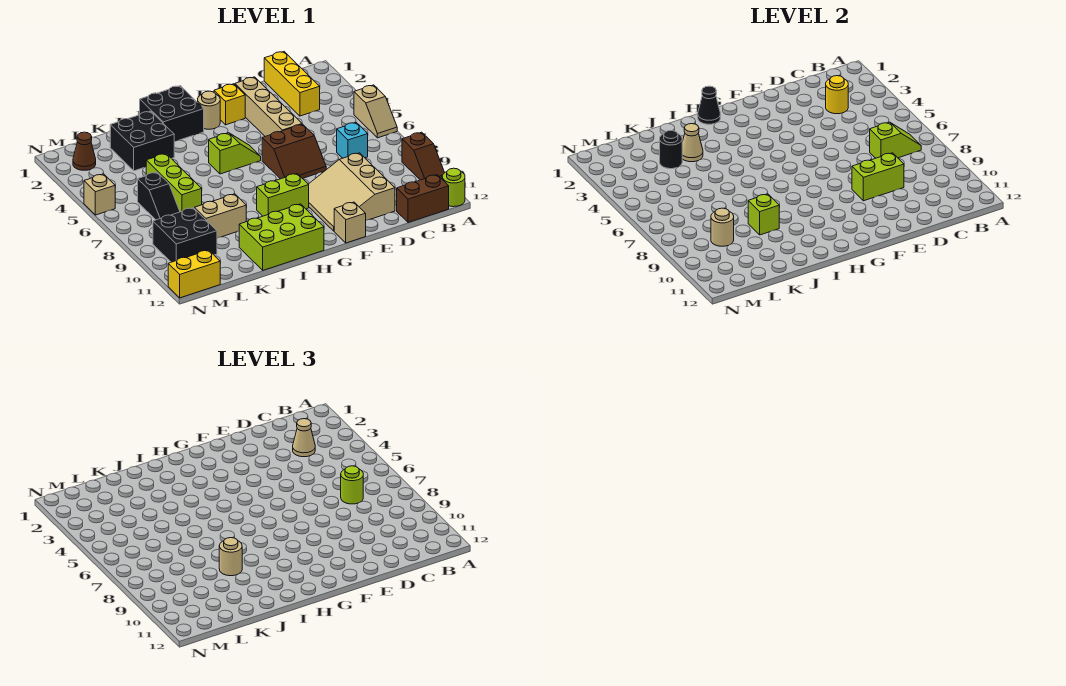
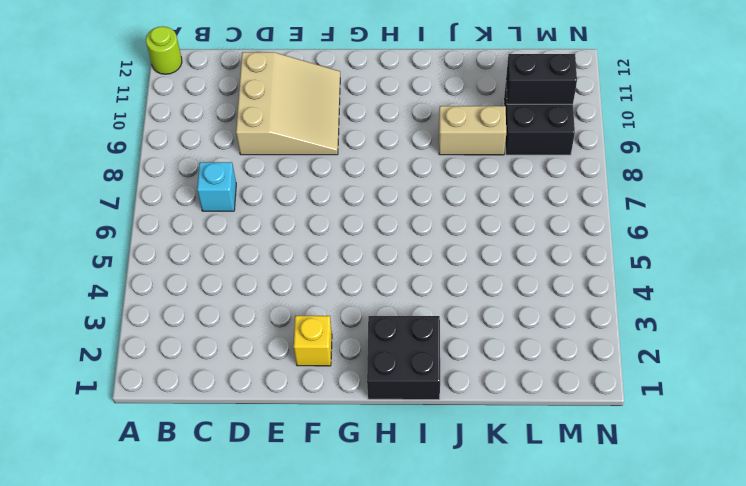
black 1x2 brick [506,54,577,104] -> none
none -> tan 1x2 slope [354,85,397,138]
none -> brown 1x2 slope [402,132,445,180]
none -> brown 1x2 brick [397,175,449,223]
none -> yellow 1x3 brick [264,52,320,116]

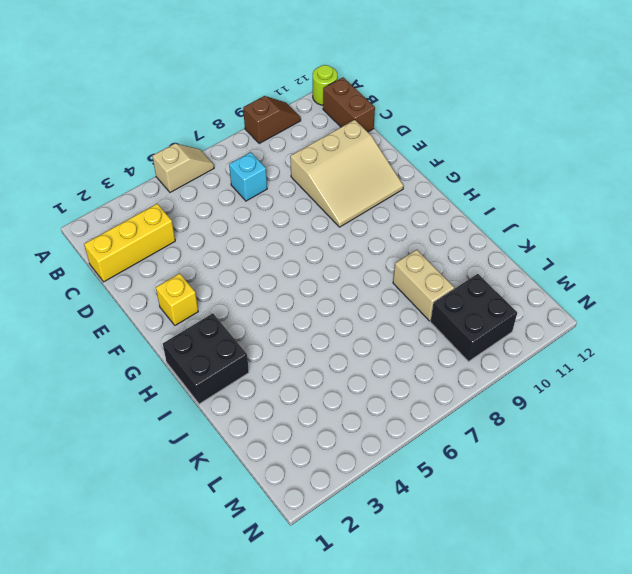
none -> tan 1x4 brick [235,77,302,136]
none -> brown 2x2 slope [262,124,326,179]
none -> tan 1x1 brick [334,202,366,243]
none -> tan 1x1 round brick [198,91,220,129]

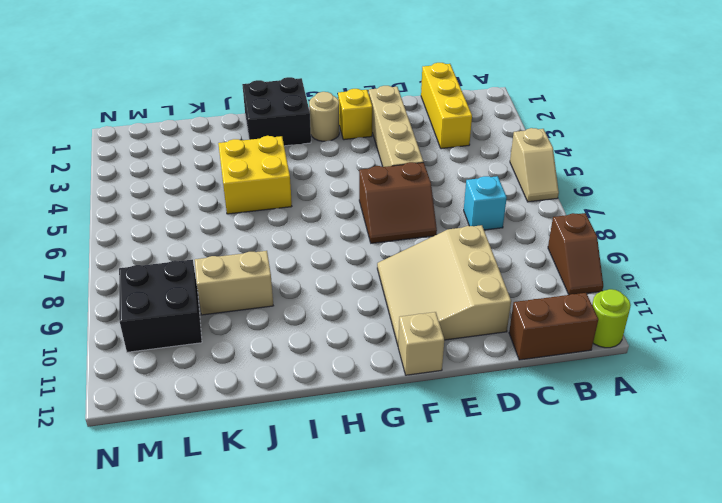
yellow 2x2 brick [218,136,292,214] -> none
none -> lime 1x2 slope [209,133,261,174]
none -> lime 1x2 brick [257,174,309,216]
none -> lime 2x3 brick [239,204,324,270]
none -> black 2x2 brick [110,111,174,171]

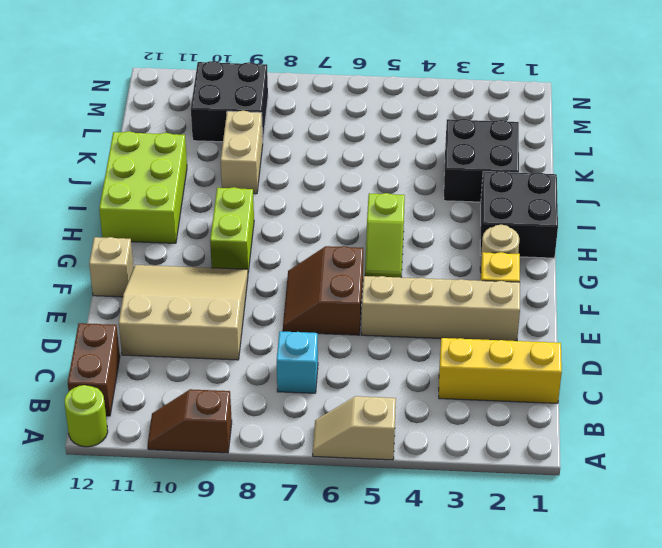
none -> lime 1x3 brick [146,154,202,212]
none -> black 1x2 slope [138,172,180,220]
none -> brown 1x1 cone [73,132,96,170]
none -> yellow 1x2 brick [168,250,220,298]

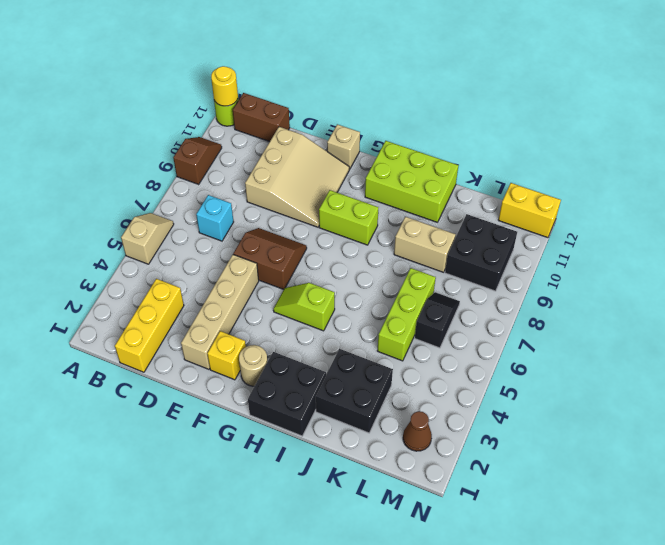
yellow 1x1 round brick [211,66,238,106] -> yellow 1x1 round brick moved to [826,76,848,114]
none -> tan 1x1 brick [84,174,115,215]
none -> lime 1x2 slope [870,122,921,158]
none -> lime 1x2 brick [852,153,904,201]
none -> black 1x1 cone [698,86,720,124]

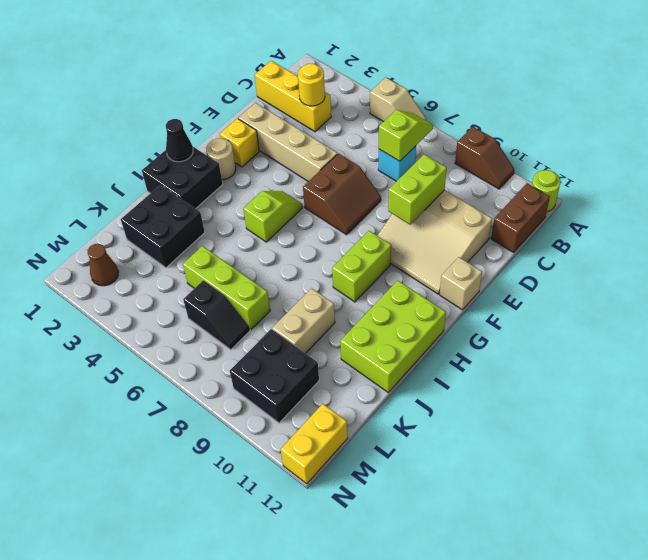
none -> tan 1x1 brick [84,174,115,215]
none -> tan 1x1 cone [682,124,703,162]
none -> lime 1x1 brick [748,194,779,235]
none -> black 1x1 round brick [660,130,682,169]

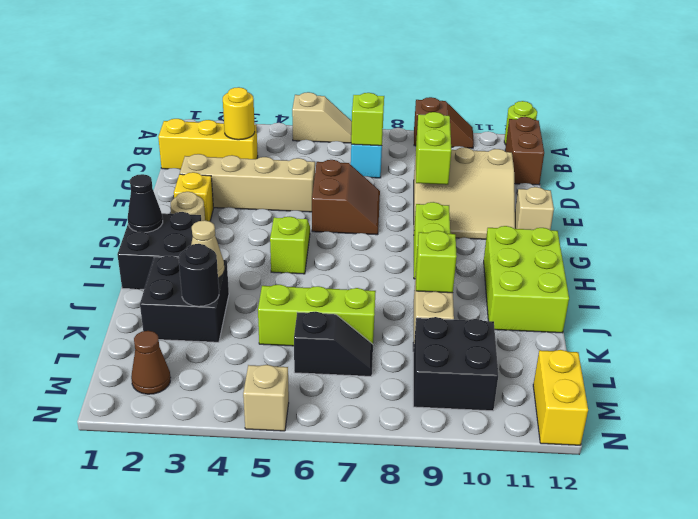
none -> tan 1x1 round brick [711,208,734,246]
none -> tan 1x1 cone [293,419,315,457]
none -> lime 1x1 round brick [341,466,363,504]
none -> tan 1x1 round brick [219,538,242,576]

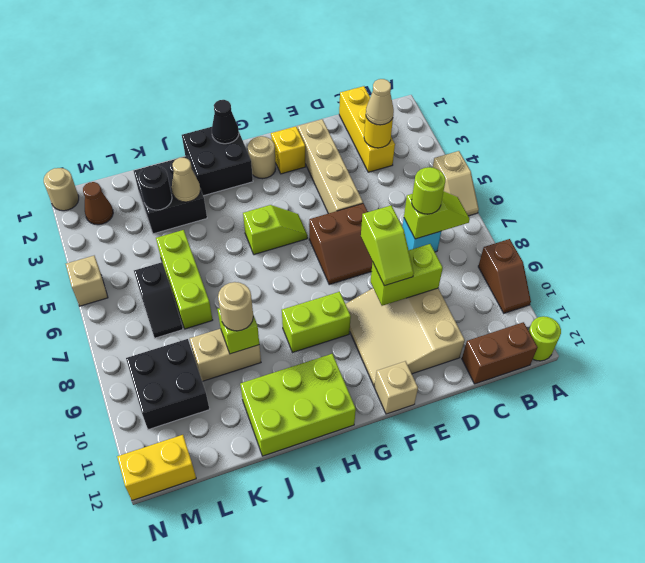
lime 1x2 slope [361,206,414,286] -> none
tan 1x1 round brick [44,168,79,211] -> tan 1x1 round brick moved to [711,208,734,246]

